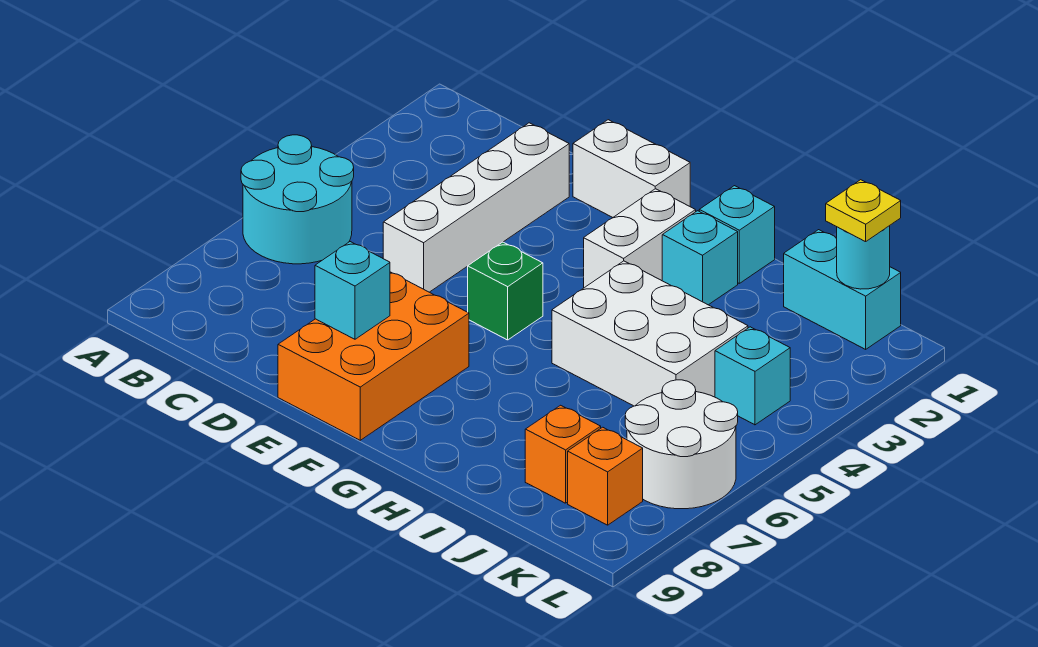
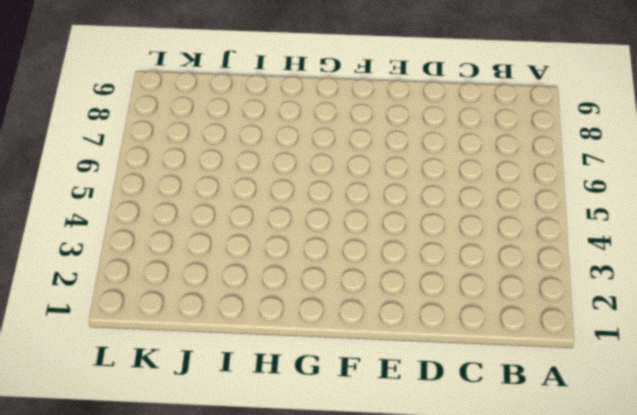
none -> cyan 2x2 round brick [241,135,354,264]
none -> white 1x4 brick [383,123,569,292]
none -> white 1x2 brick [573,120,690,217]

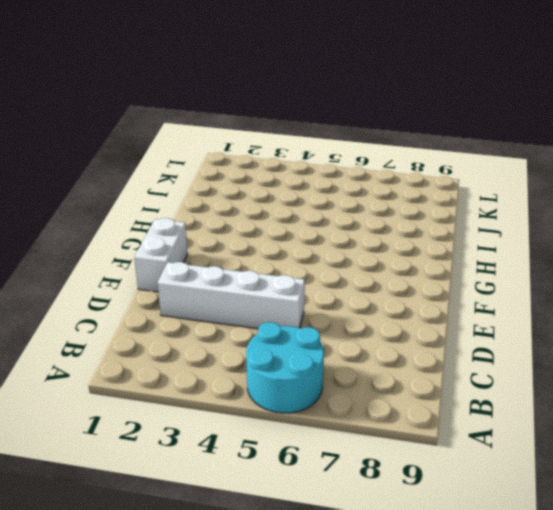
none -> orange 2x3 brick [278,272,469,440]
none -> green 1x1 brick [468,242,543,340]
none -> white 1x2 brick [584,189,696,288]

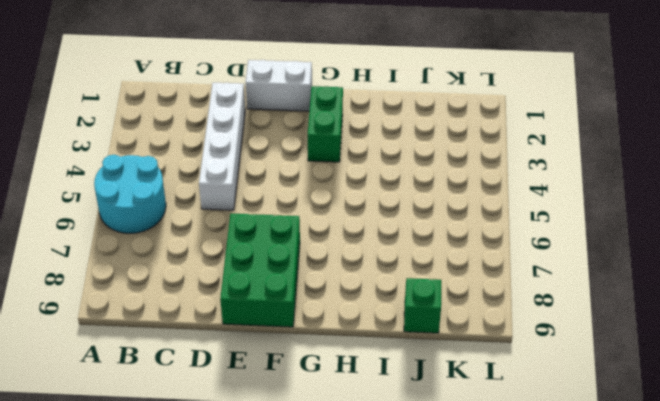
green 2x3 brick [220,214,300,327] -> orange 2x3 brick [278,272,469,440]
green 1x2 brick [308,86,343,162] -> white 1x2 brick [584,189,696,288]
green 1x1 brick [404,278,441,333] -> green 1x1 brick moved to [468,242,543,340]
none -> cyan 1x1 brick [699,186,775,283]
none -> cyan 1x1 brick [662,211,738,305]
none -> white 2x3 brick [552,261,748,406]

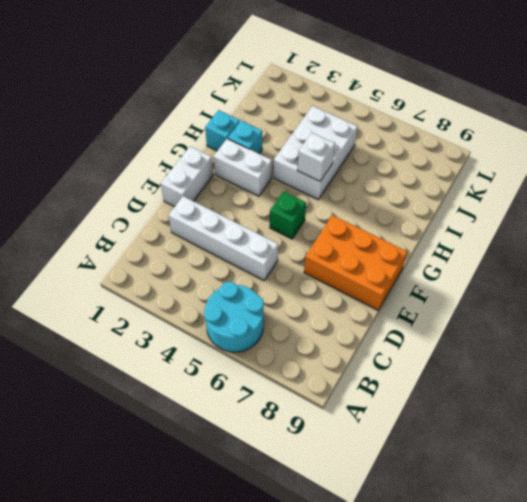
white 1x1 brick [297,133,335,181] -> none
none -> cyan 1x2 brick [784,230,901,349]
none -> orange 1x1 brick [525,405,601,503]
none -> cyan 1x1 brick [715,327,790,425]

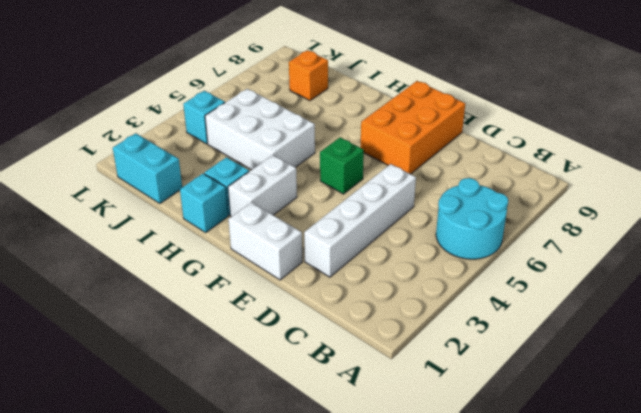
none -> white 2x2 round brick [625,380,738,509]
none -> orange 1x1 brick [568,427,643,525]
none -> cyan 1x1 brick [315,242,390,339]

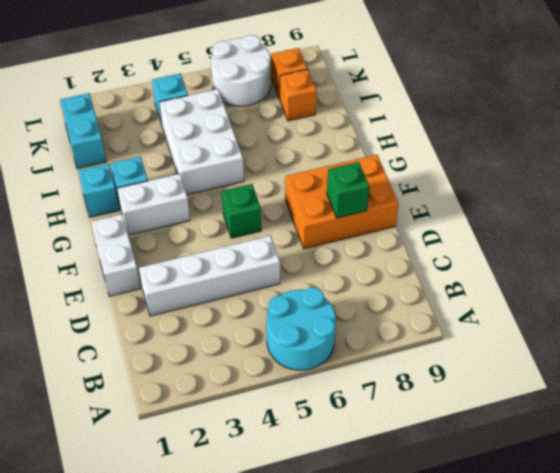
green 1x1 brick [327,162,369,218] -> cyan 1x1 brick [315,242,390,339]
none -> cyan 1x1 round brick [837,226,890,289]
none -> yellow 1x1 plate [826,180,901,242]

